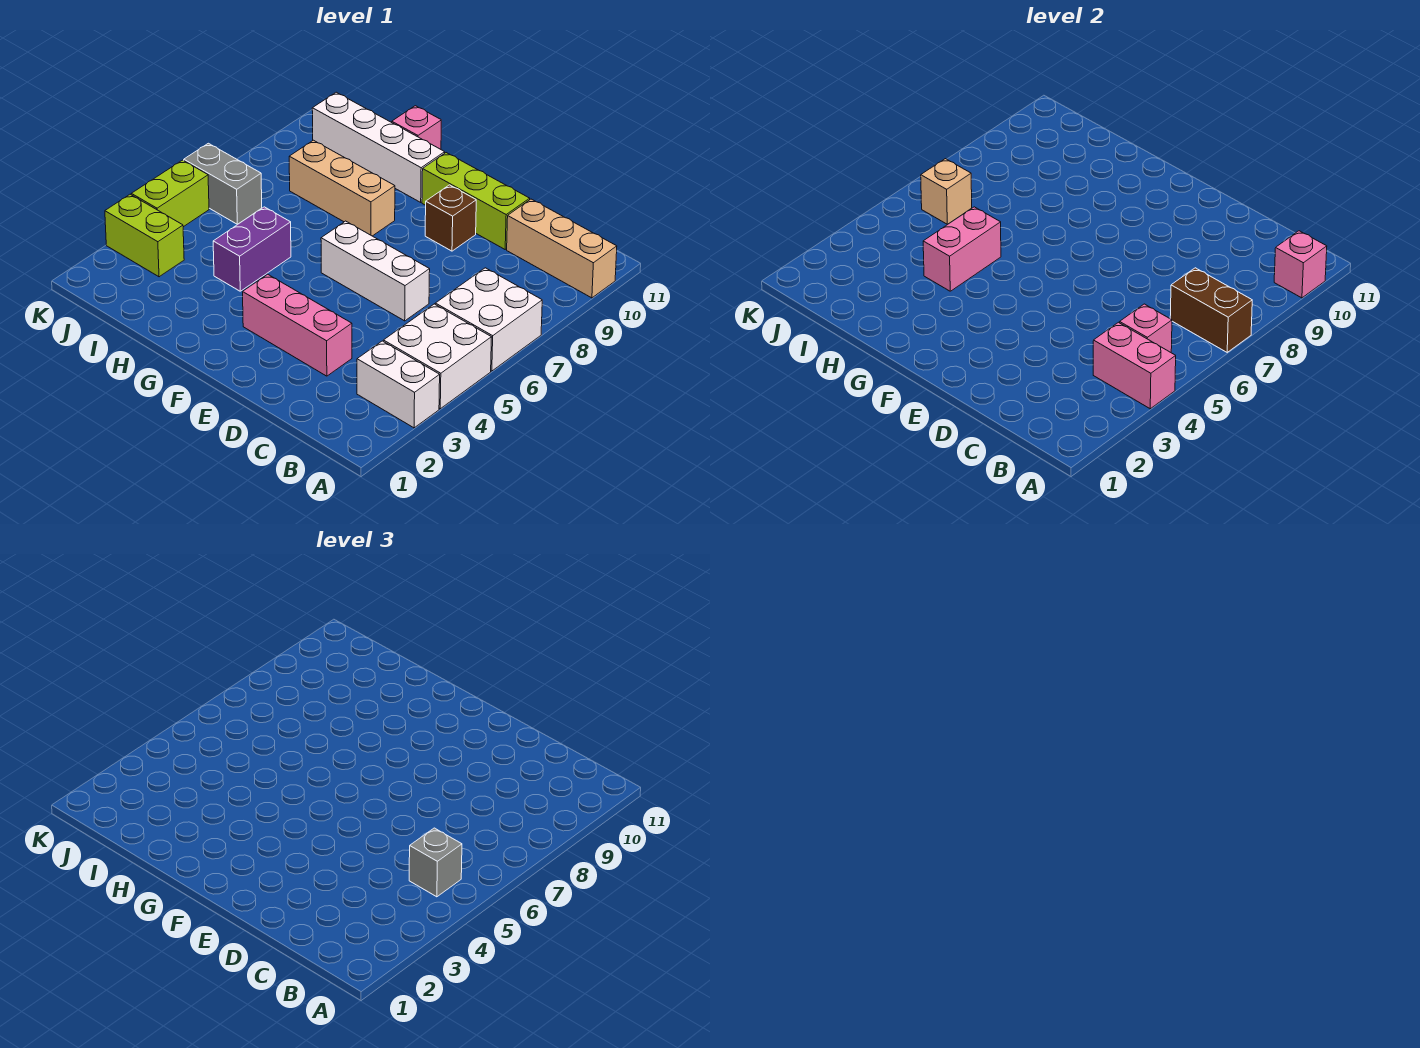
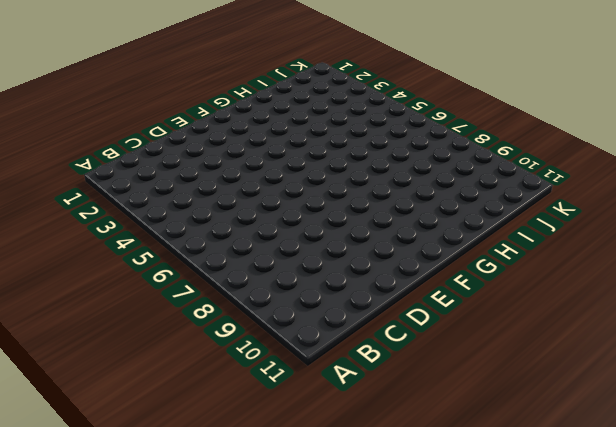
none -> white 1x2 brick [357,341,440,428]
none -> white 2x2 brick [383,304,492,409]
none -> white 2x2 brick [435,268,542,371]

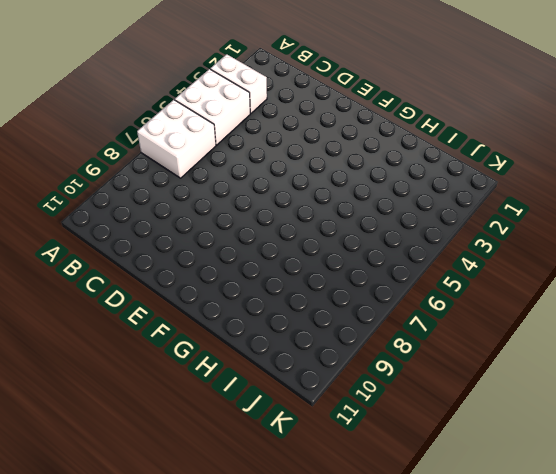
none -> tan 1x3 brick [507,199,617,298]
none -> pink 1x3 brick [243,274,352,376]
none -> white 1x3 brick [321,221,430,321]

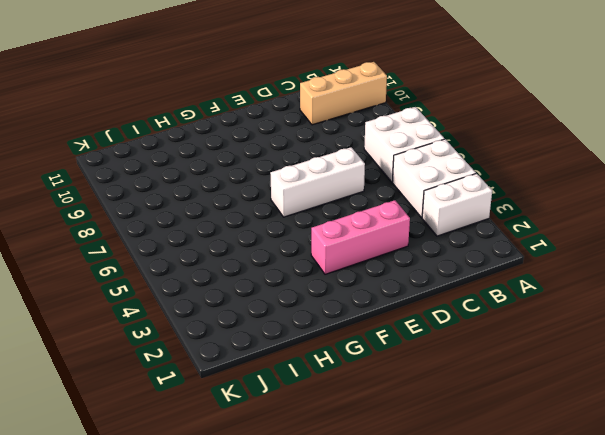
none -> lime 1x3 brick [422,153,530,249]
none -> brown 1x1 brick [425,185,476,251]
none -> tan 1x3 brick [289,140,395,236]

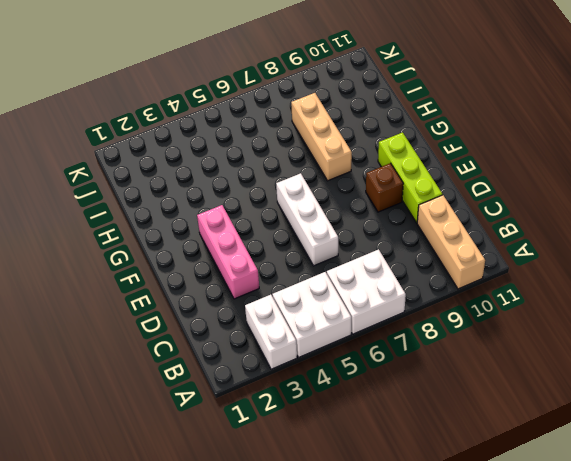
none -> white 1x4 brick [312,92,445,202]
none -> purple 1x2 brick [213,207,291,291]
none -> pink 1x1 brick [392,106,441,149]

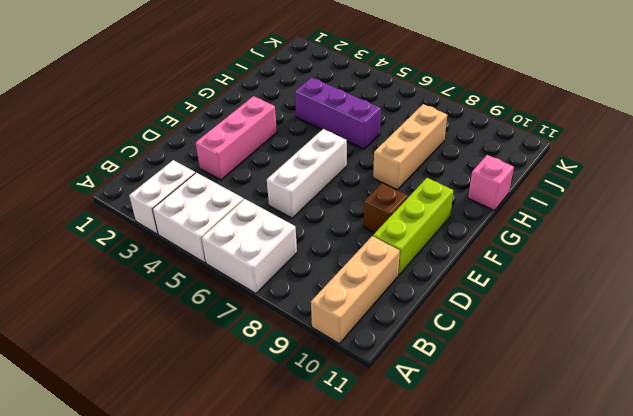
purple 1x3 brick [295,77,381,149] -> purple 1x2 brick [213,207,291,291]
none -> white 1x4 brick [312,92,445,202]
none -> lime 1x2 brick [105,194,184,277]
none -> grey 1x2 brick [184,143,262,224]

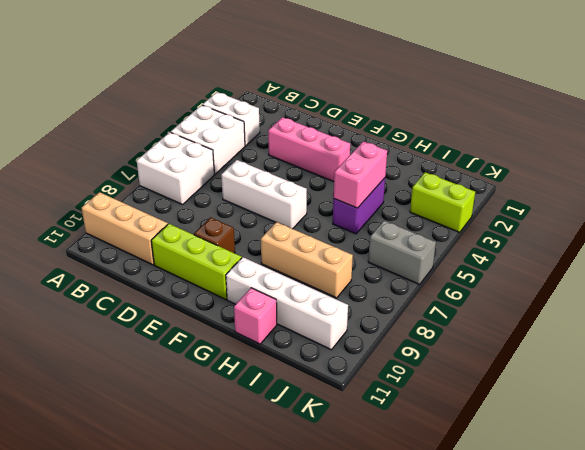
none -> lime 1x2 brick [131,160,209,227]
none -> pink 1x2 brick [1093,322,1176,409]
none -> brown 1x2 brick [1170,268,1252,352]

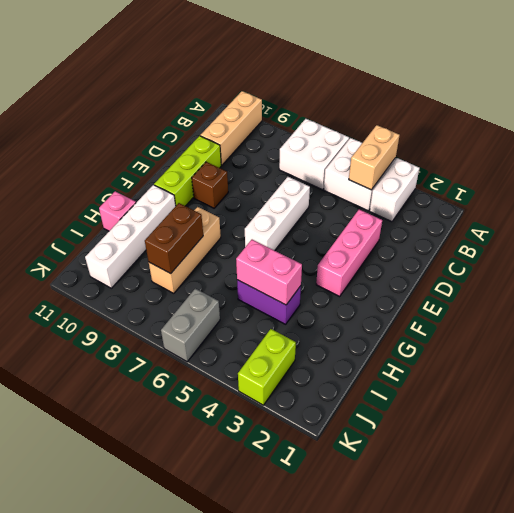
tan 1x2 brick [349,125,400,190] -> pink 1x2 brick [1093,322,1176,409]
brown 1x2 brick [145,203,203,274] -> brown 1x2 brick moved to [1170,268,1252,352]
none -> lime 1x2 brick [131,160,209,227]
none -> pink 1x1 brick [1274,231,1327,298]
none -> pink 1x1 brick [1120,304,1172,352]

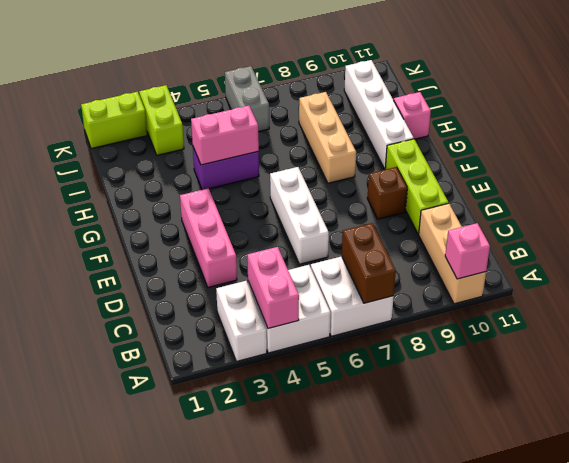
lime 1x2 brick [81,92,147,149] -> lime 1x2 brick moved to [131,160,209,227]
none -> pink 1x1 brick [1120,304,1172,352]
none -> tan 1x1 brick [921,159,972,224]
none -> grey 1x1 brick [409,828,462,897]

